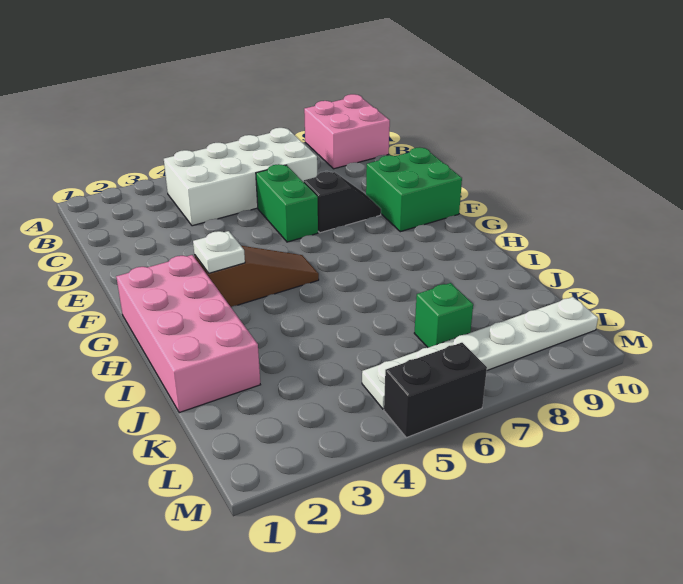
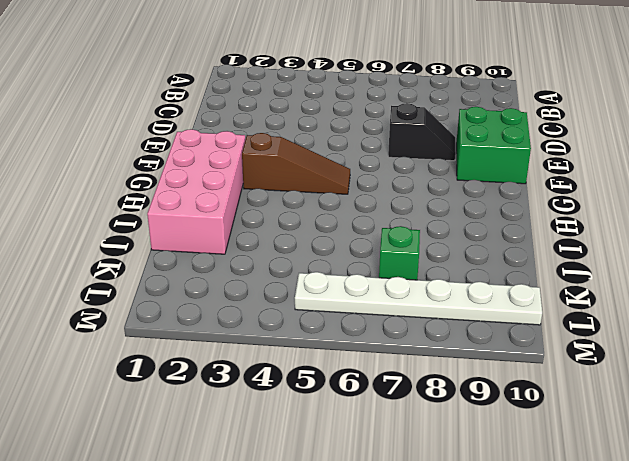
none -> pink 2x2 brick [304,94,390,169]
none -> white 2x4 brick [164,128,317,226]

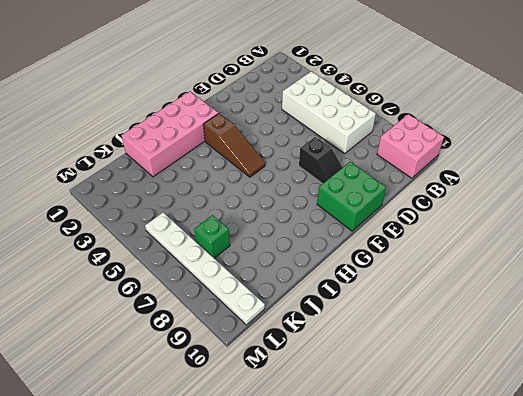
none -> green 1x2 brick [256,164,318,242]
none -> black 1x2 brick [384,343,487,438]

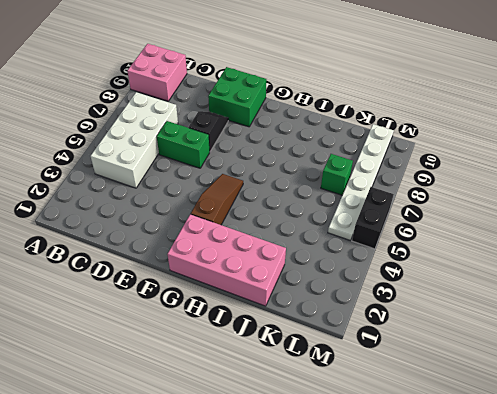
none -> white 1x1 plate [193,231,245,273]

